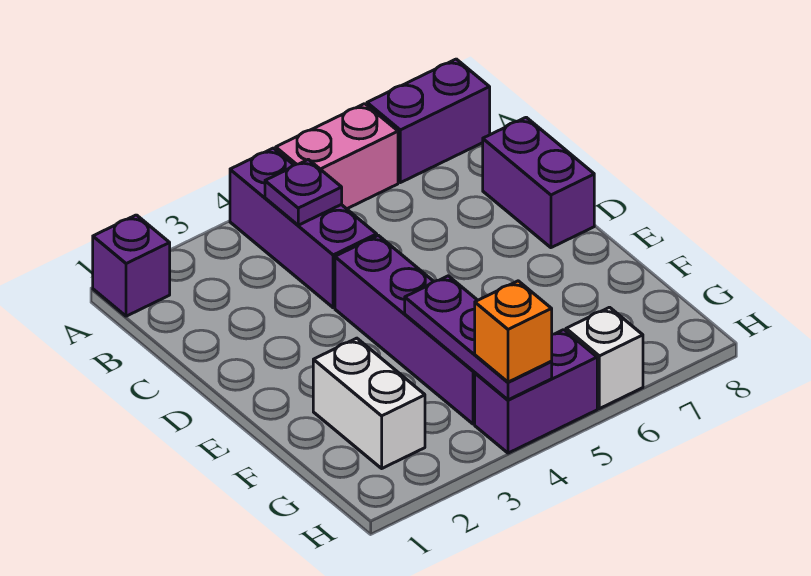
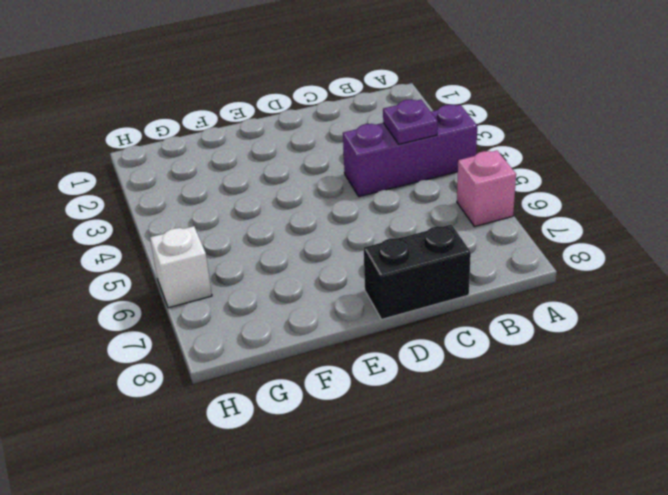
pink 1x1 brick [457,151,516,227] -> pink 1x2 brick [276,104,398,209]
black 1x2 brick [364,224,471,319] -> purple 1x2 brick [483,117,594,248]
none -> purple 1x1 brick [93,215,170,316]
none -> purple 1x2 brick [367,59,490,183]
none -> purple 1x4 brick [335,235,475,424]

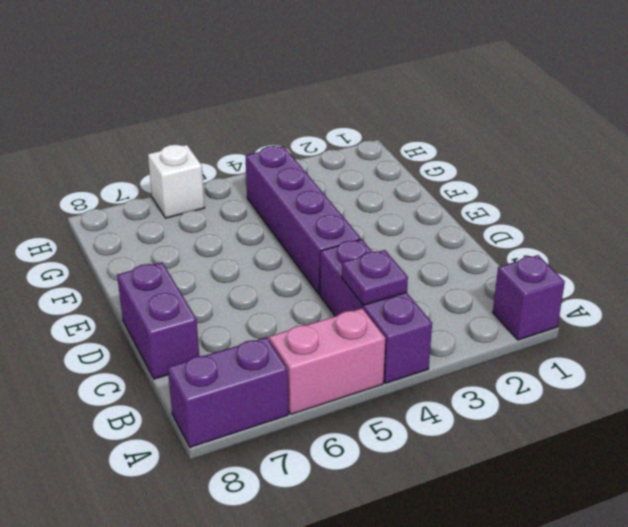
none -> white 1x2 brick [313,338,425,468]
none -> purple 1x2 brick [475,330,597,453]
none -> purple 1x3 plate [405,276,552,400]

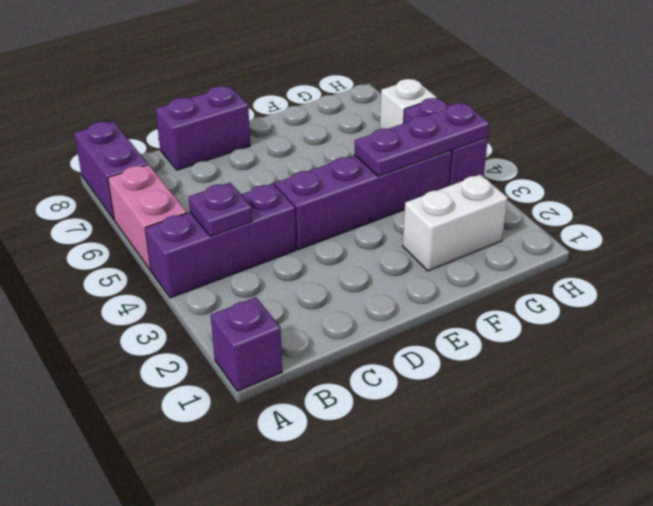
none -> orange 1x1 brick [475,281,552,382]

